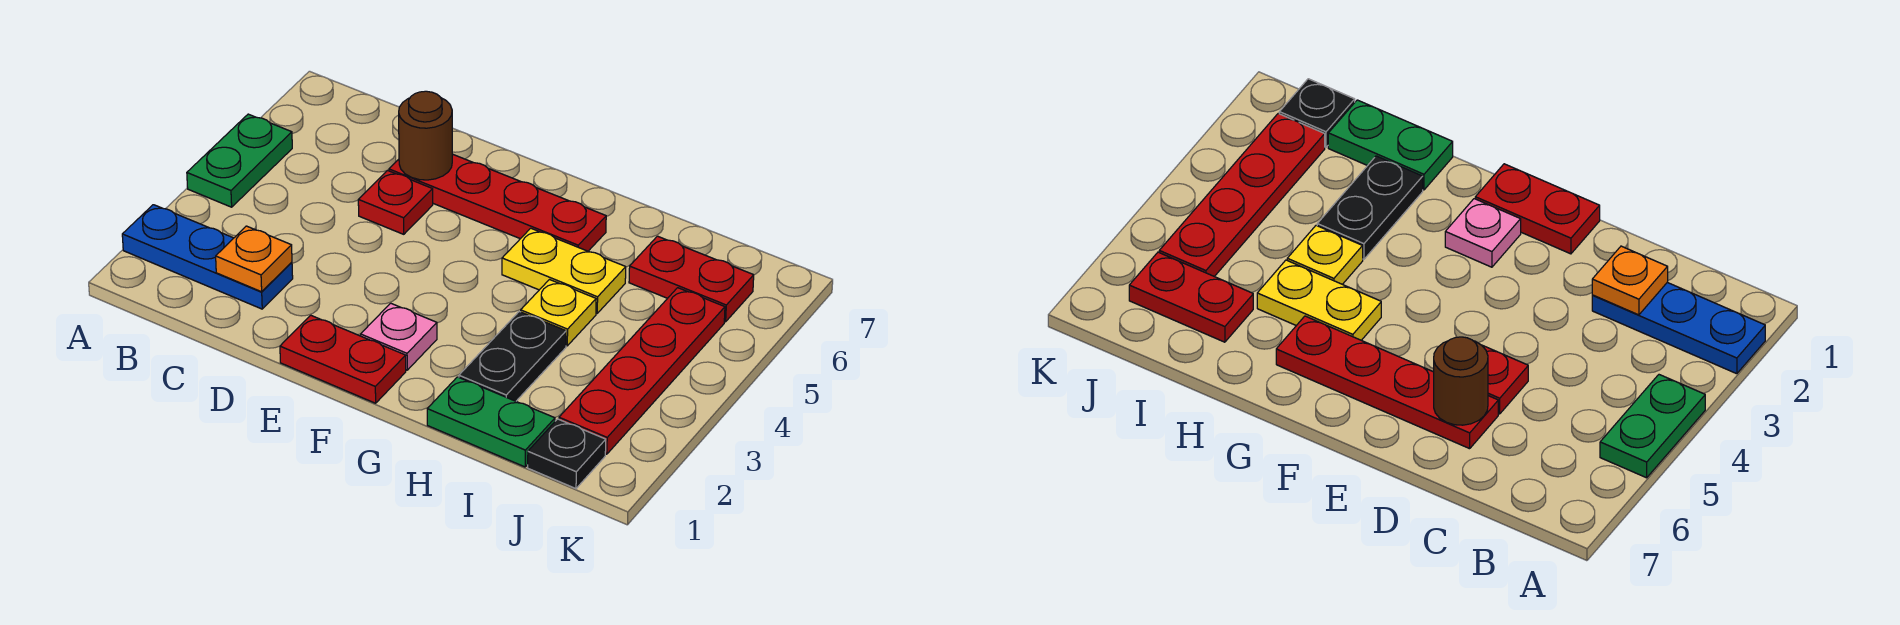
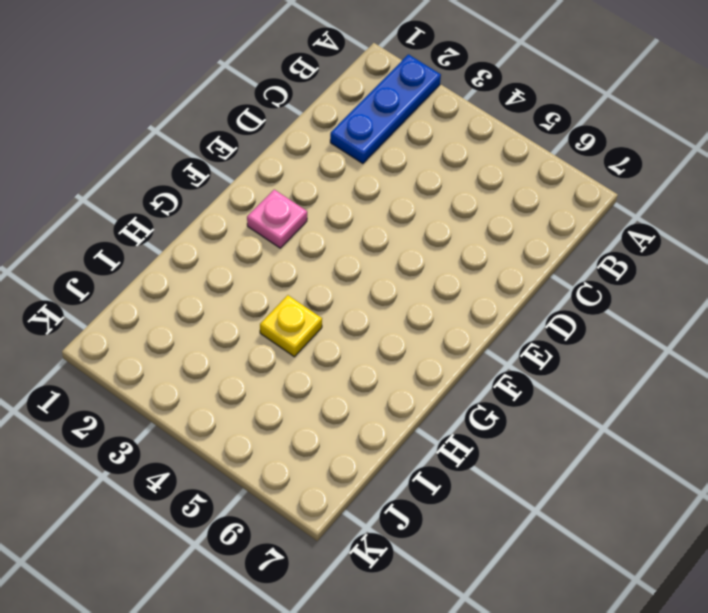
none -> green 1x2 plate [187,114,292,207]
none -> red 1x1 plate [358,170,433,234]
none -> red 1x4 plate [389,154,606,251]

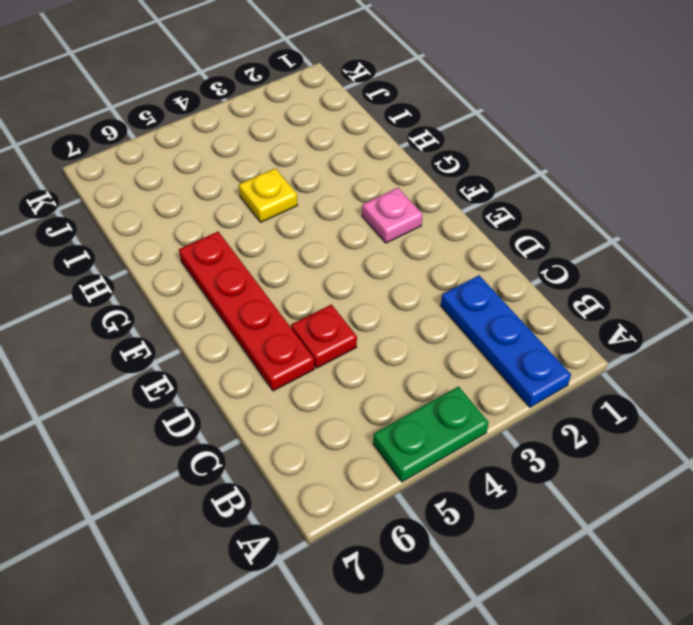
none -> red 1x2 plate [280,315,406,403]
none -> yellow 1x2 plate [502,228,626,313]
none -> green 1x2 plate [427,377,555,467]

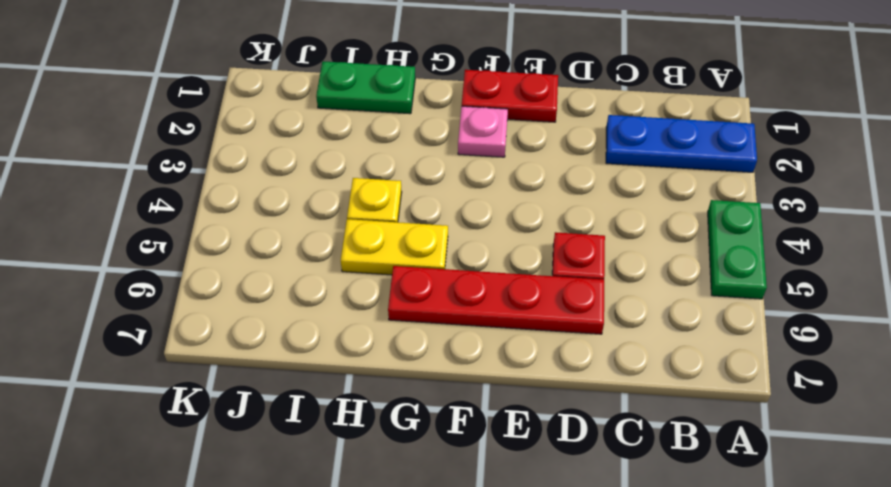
none -> black 1x2 plate [459,312,566,401]
none -> red 1x2 plate [629,236,754,322]
none -> black 1x1 plate [528,419,606,489]

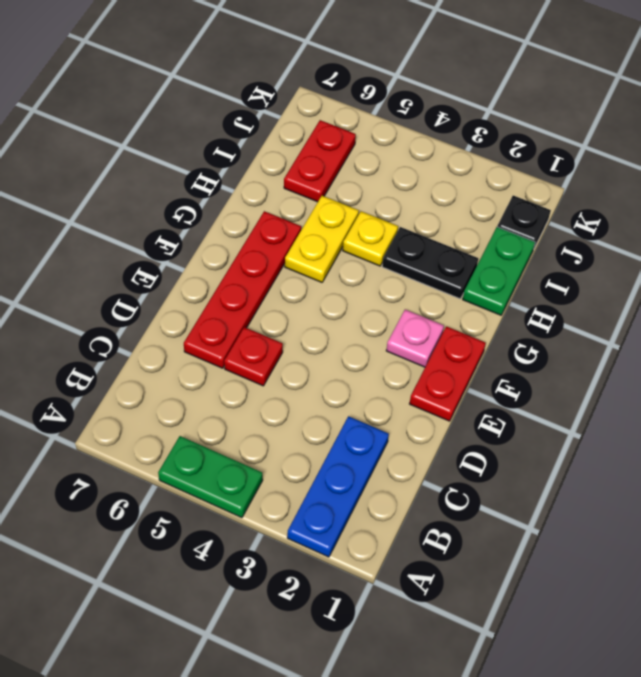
none -> red 1x4 plate [559,288,725,454]
none -> orange 1x1 plate [216,226,292,292]
none -> brown 1x1 round brick [399,91,452,180]

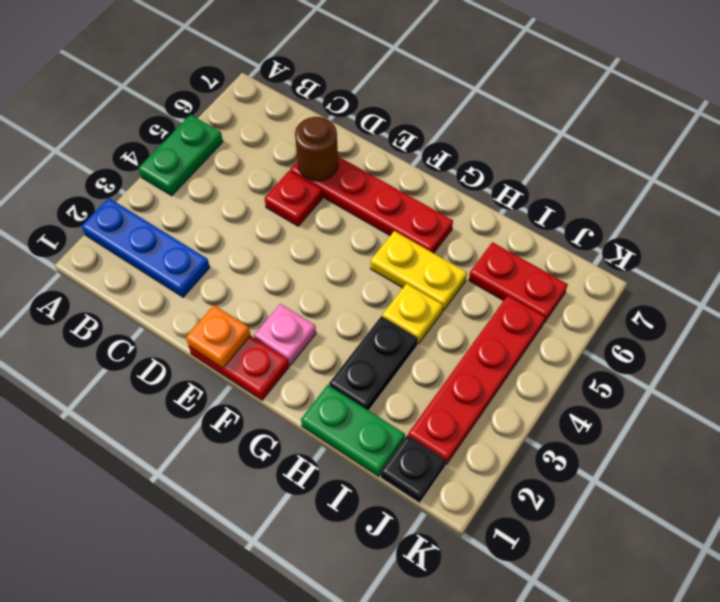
orange 1x1 plate [186,305,251,368] -> orange 1x1 plate moved to [216,226,292,292]

